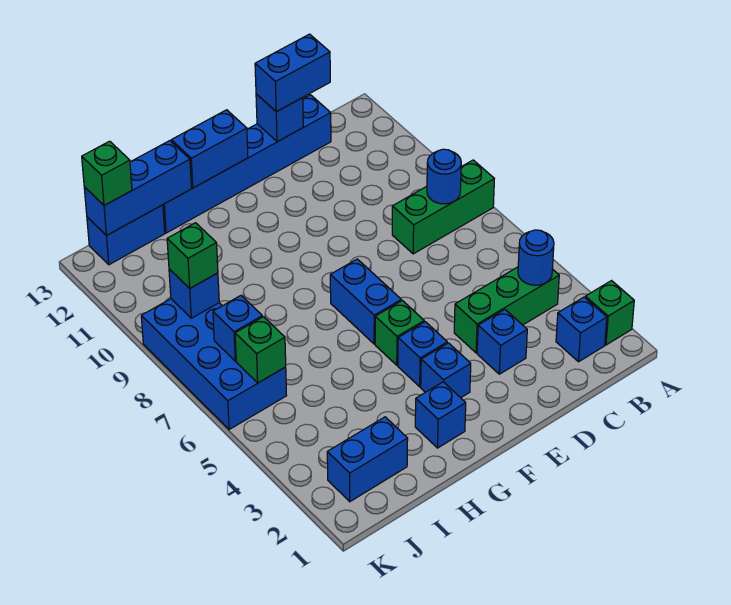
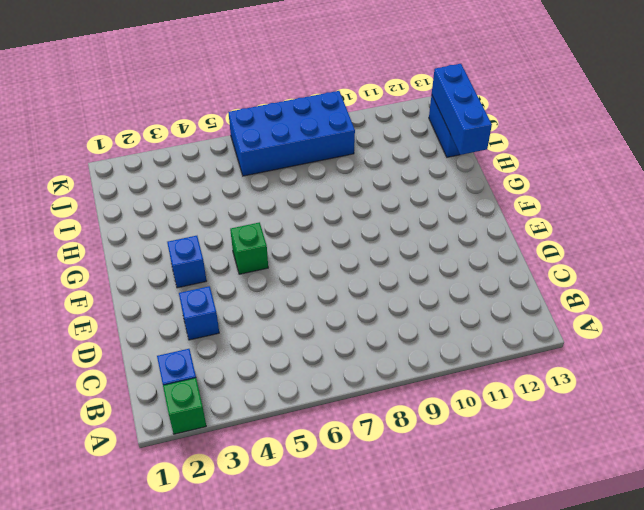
none -> green 1x3 brick [392,160,494,254]
none -> green 1x3 brick [454,267,559,353]
none -> blue 1x6 brick [163,95,331,233]

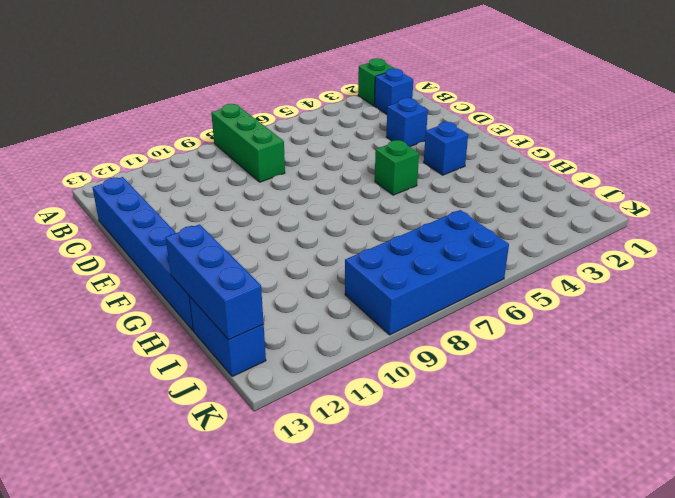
none -> green 1x3 brick [454,267,559,353]
none -> blue 1x1 brick [398,322,447,387]
none -> blue 1x2 brick [330,259,401,344]

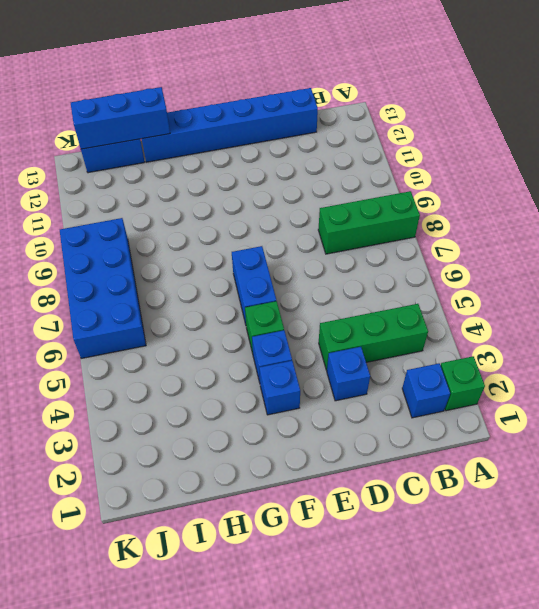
none -> blue 1x1 brick [415,382,466,448]
none -> blue 1x2 brick [327,417,408,502]
none -> blue 1x1 round brick [518,230,554,285]

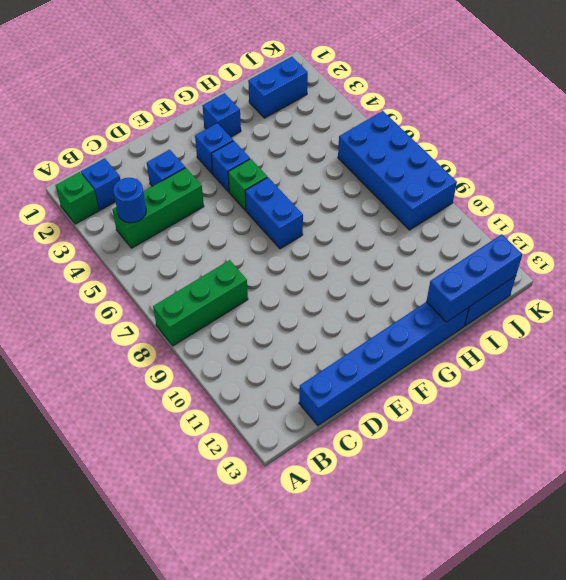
none -> blue 1x1 round brick [427,149,461,204]
none -> blue 1x1 brick [256,94,303,142]
none -> blue 1x2 brick [171,110,248,188]

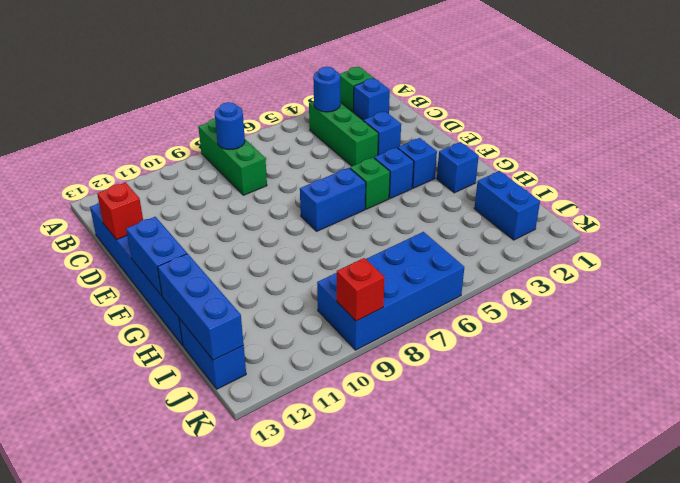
red 1x1 brick [97,182,143,240] -> blue 1x1 brick [256,94,303,142]
red 1x1 brick [337,258,385,321] -> none
none -> green 1x1 brick [235,317,286,383]
none -> blue 1x1 brick [213,296,262,361]
none -> blue 1x1 brick [169,269,219,318]

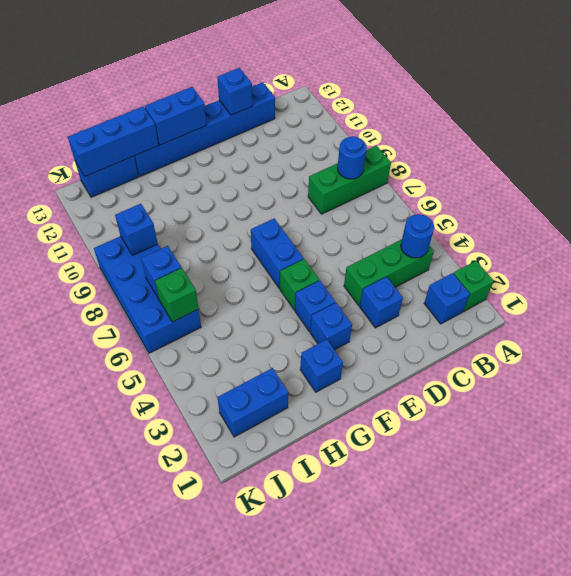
none -> blue 1x2 brick [255,34,330,112]
none -> green 1x1 brick [167,223,218,288]
none -> green 1x1 brick [82,141,132,206]

